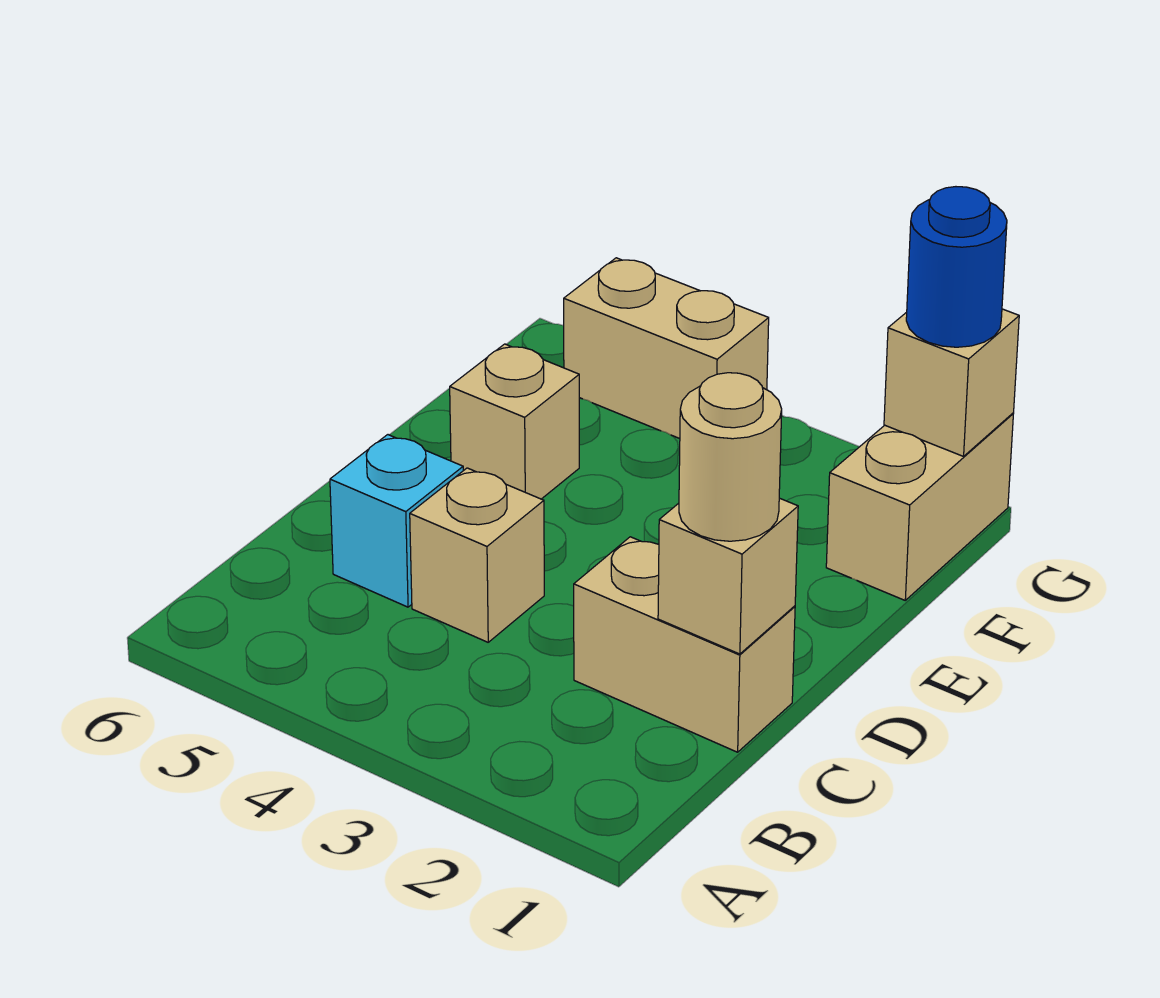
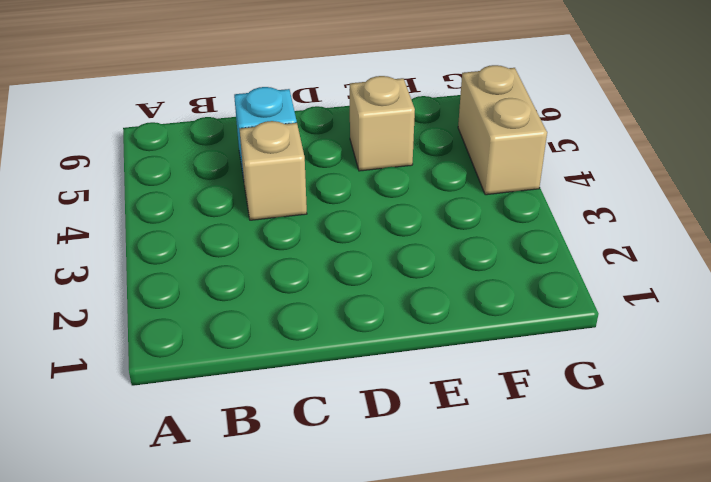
none -> tan 1x2 brick [574,537,795,752]
none -> tan 1x2 brick [826,413,1013,600]

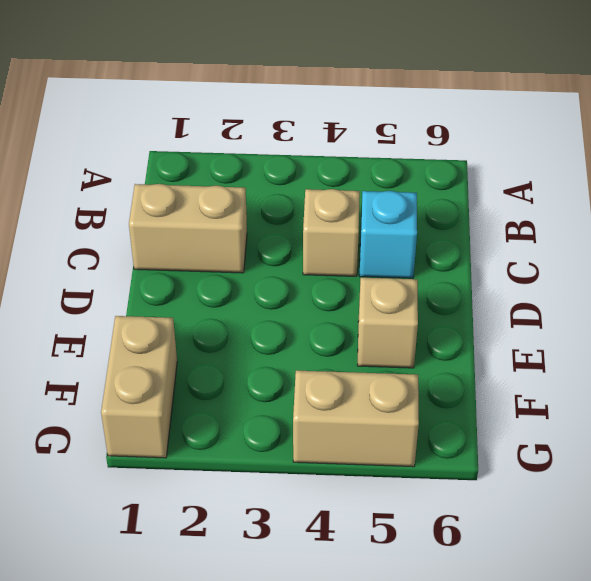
none -> tan 1x1 brick [658,498,798,654]
none -> tan 1x1 brick [884,309,1019,456]

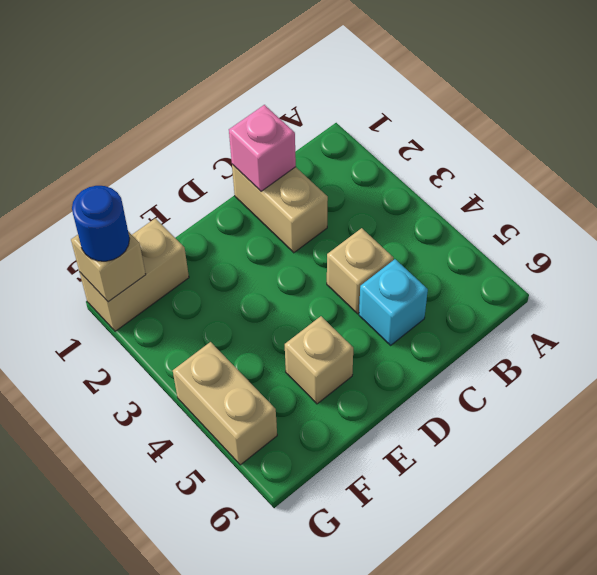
pink 1x1 brick [229,105,296,191] -> tan 1x1 brick [658,498,798,654]
none -> tan 1x1 round brick [679,373,782,541]

